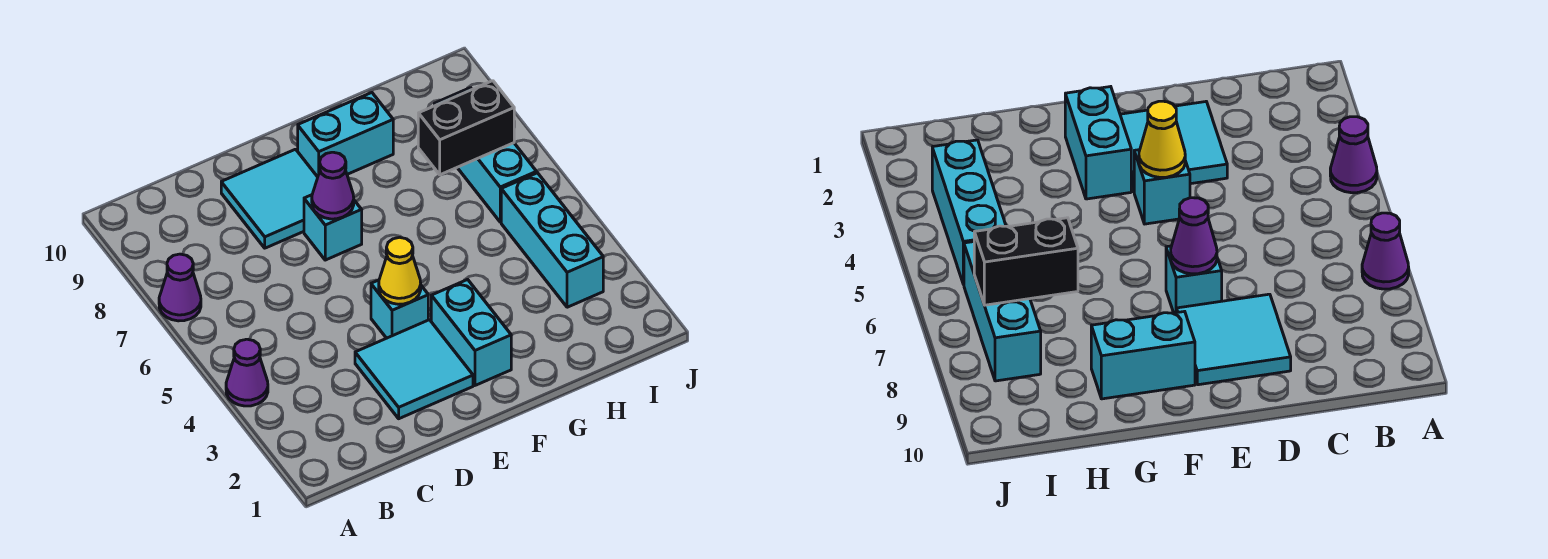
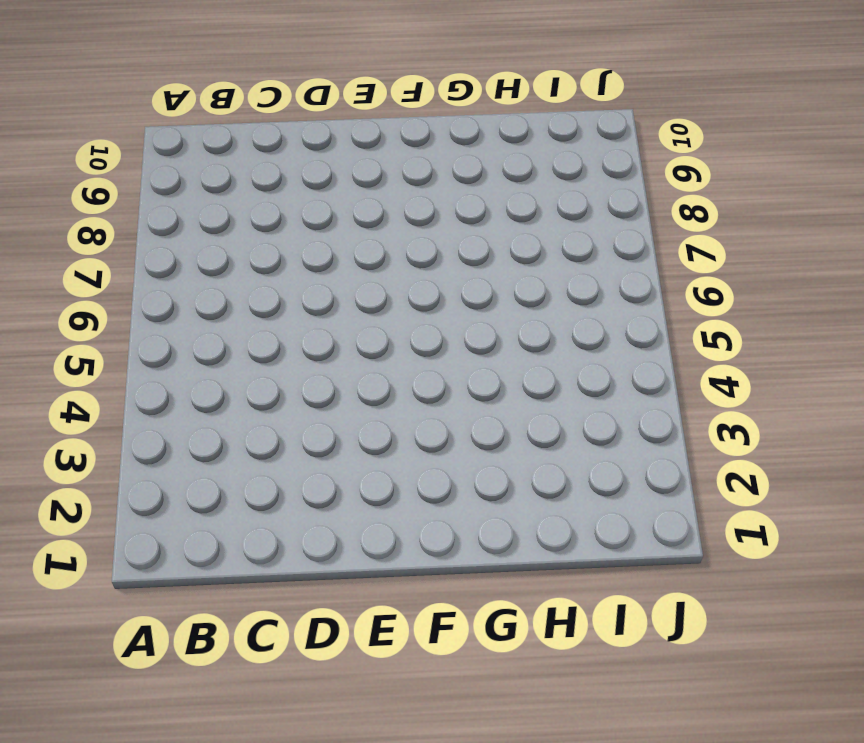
none -> purple 1x1 cone [226,339,268,406]
none -> purple 1x1 cone [159,254,201,321]
none -> cyan 2x2 tile [355,320,473,419]

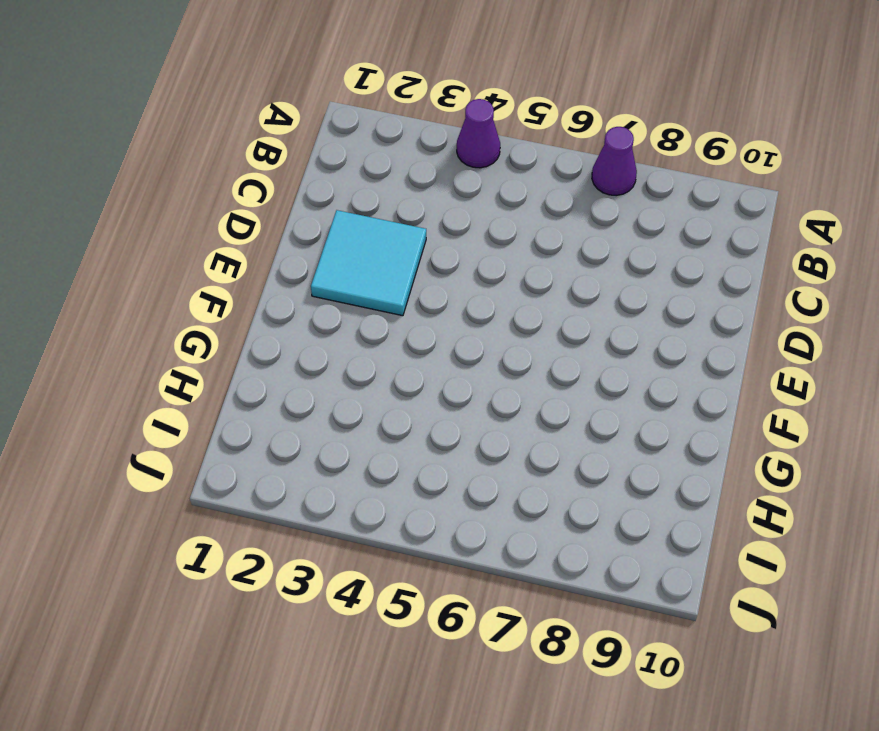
none -> cyan 2x2 tile [221,149,318,248]
none -> cyan 1x1 brick [371,280,428,338]
none -> cyan 1x1 brick [304,195,362,260]

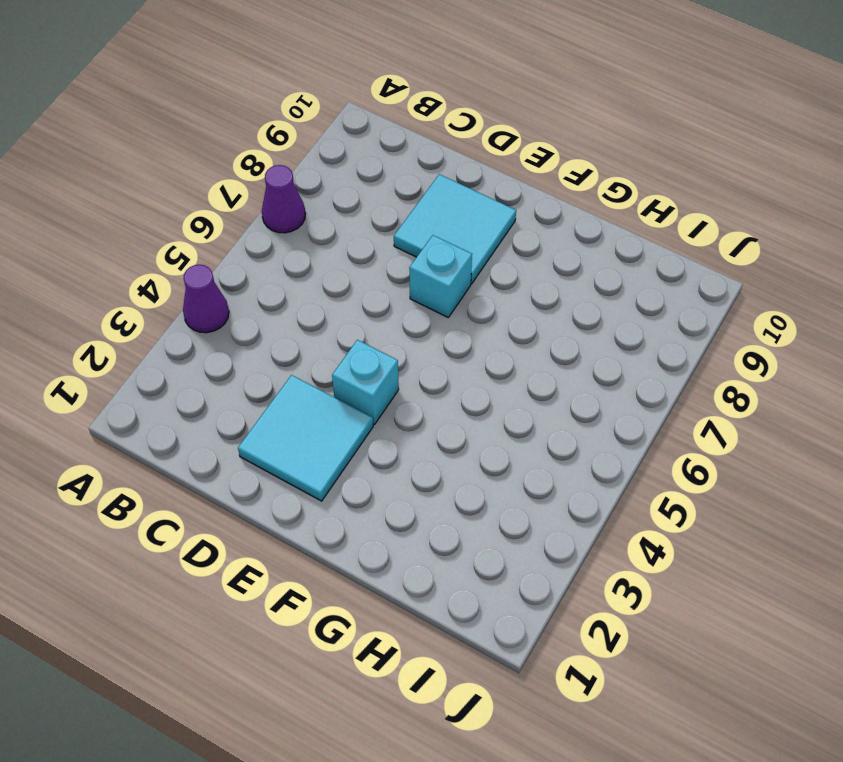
none -> cyan 1x2 brick [431,280,511,385]
none -> cyan 1x2 brick [298,93,393,177]
none -> cyan 1x3 brick [501,173,603,307]

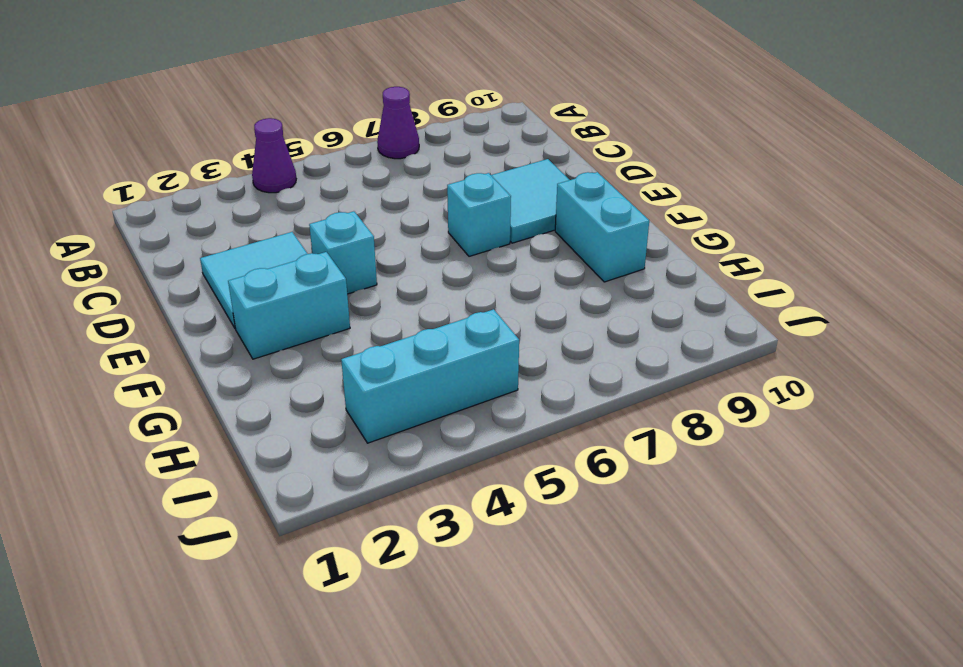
none -> cyan 1x3 brick [434,88,537,222]
none -> yellow 1x1 cone [379,237,421,304]
none -> purple 1x1 cone [312,152,354,219]

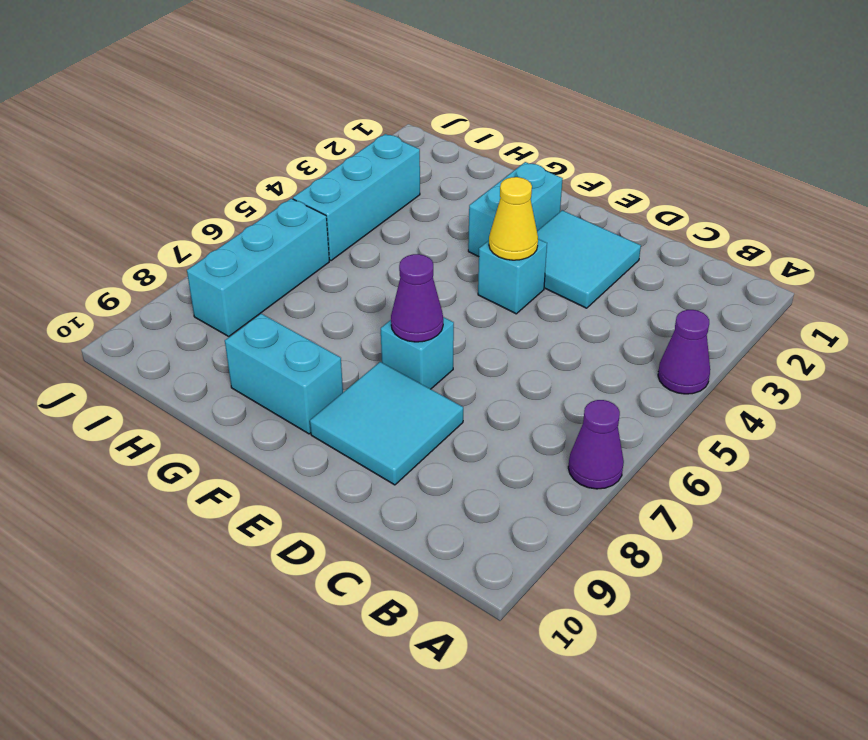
none -> black 1x2 brick [418,81,514,175]

